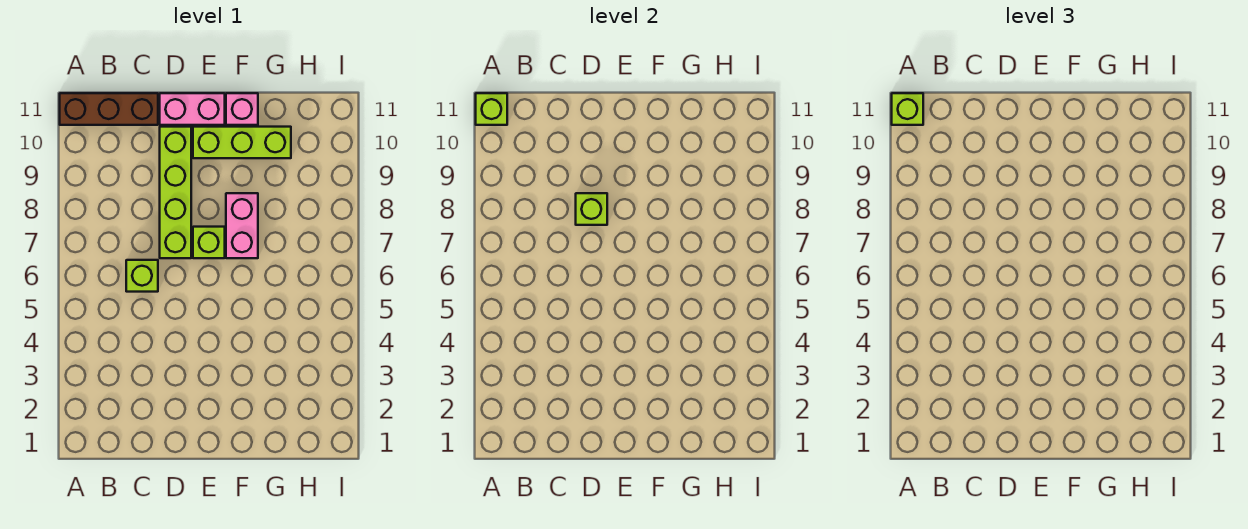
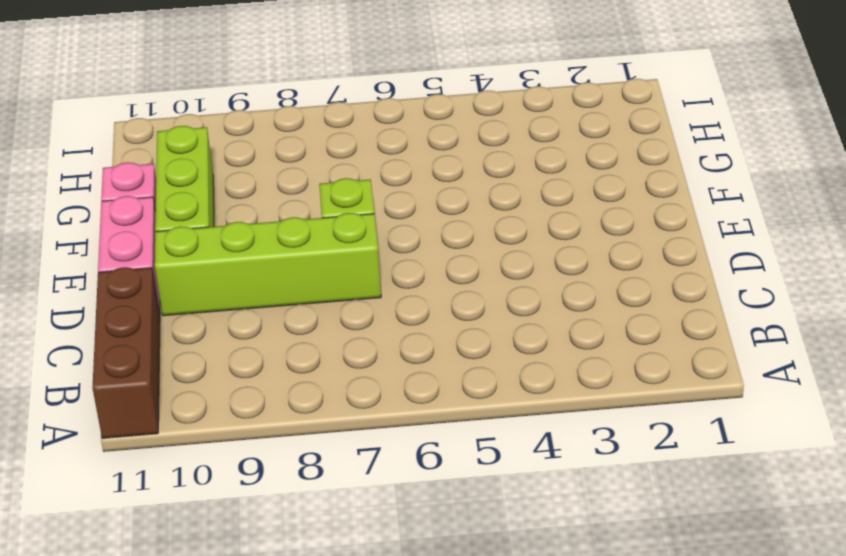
none -> lime 1x1 brick [126,260,158,292]
none -> pink 1x2 brick [226,193,258,258]

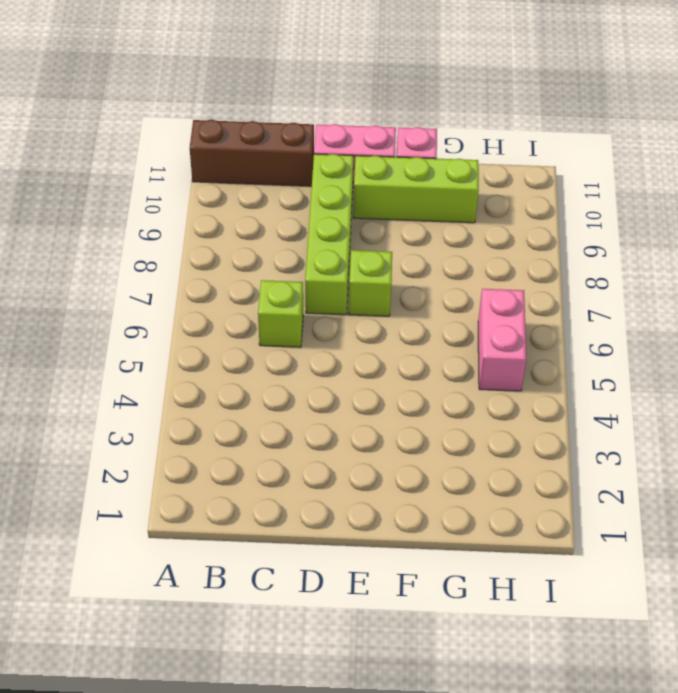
pink 1x2 brick [478,289,526,391] -> pink 1x2 brick moved to [226,193,258,258]
none -> lime 1x1 brick [476,93,507,125]
none -> lime 1x1 brick [576,193,607,225]

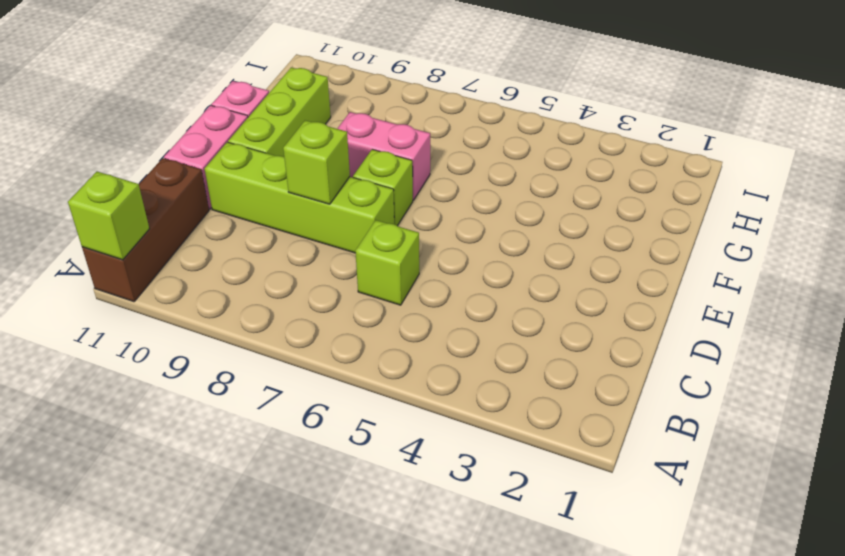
none -> lime 1x1 brick [892,93,923,125]

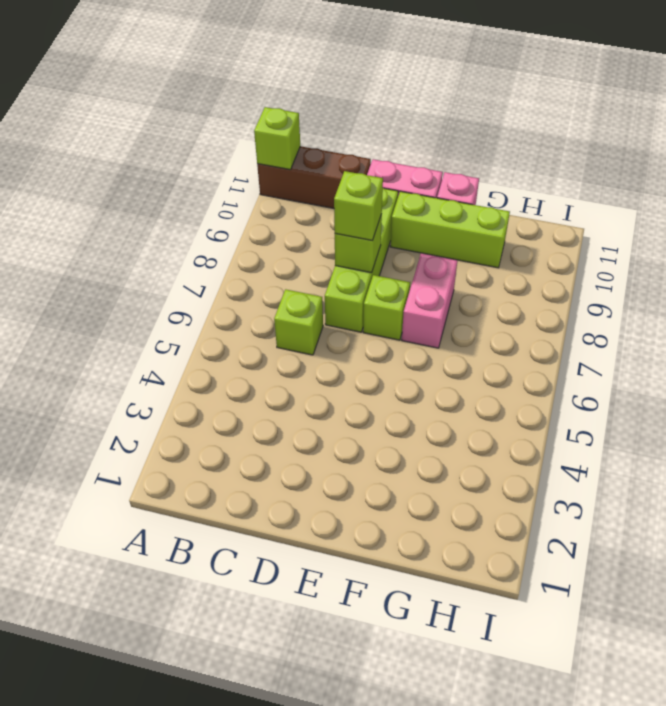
lime 1x1 brick [334,171,383,241] -> lime 1x1 brick moved to [892,93,923,125]

